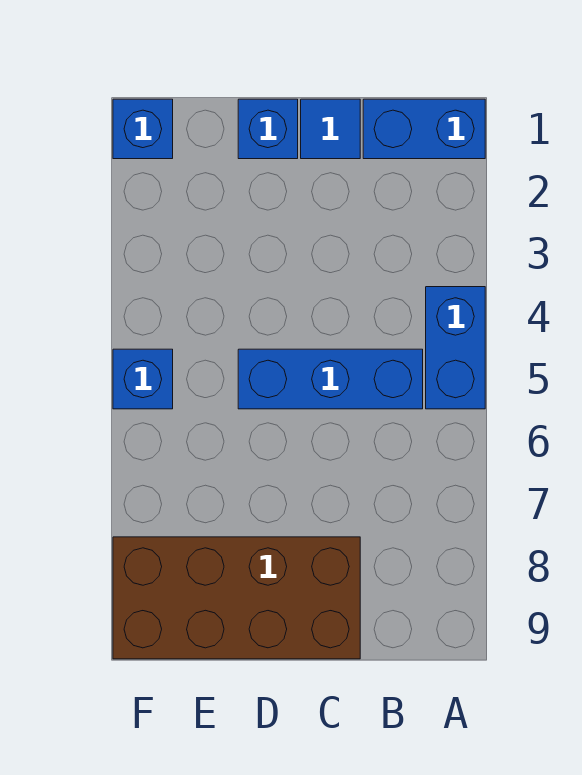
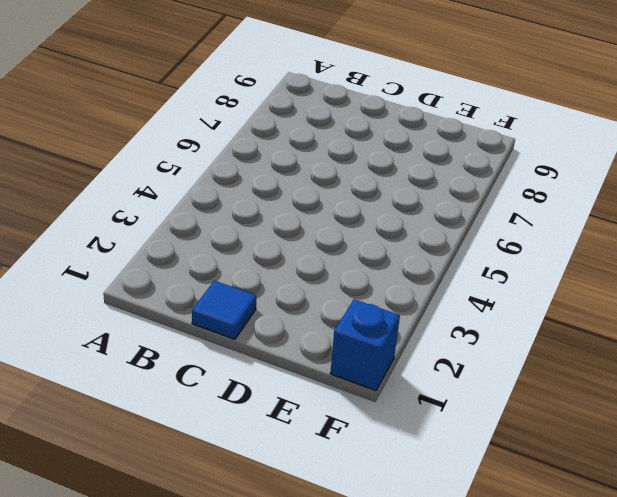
none -> blue 1x2 brick [363,99,485,159]
none -> blue 1x2 brick [426,287,485,409]

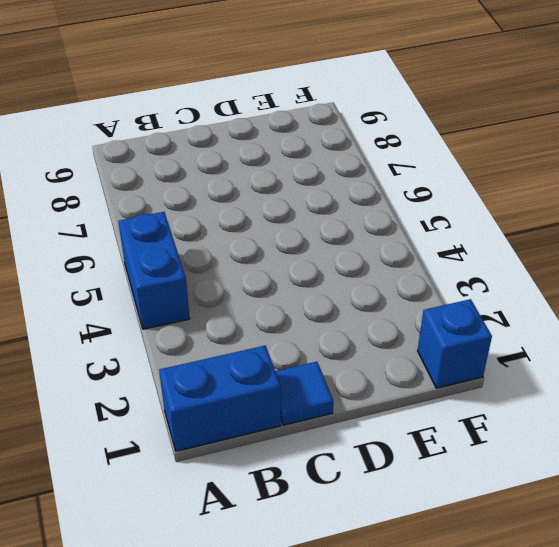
none -> blue 1x3 brick [238,349,423,409]
none -> brown 2x4 brick [113,537,360,659]

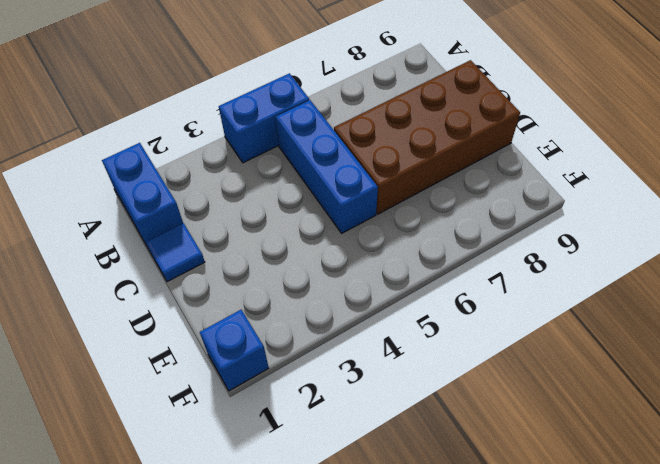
brown 2x4 brick [334,60,520,214] -> brown 2x4 brick turned to [113,537,360,659]
none -> blue 1x1 brick [238,99,298,159]
none -> blue 1x1 brick [113,349,173,409]

